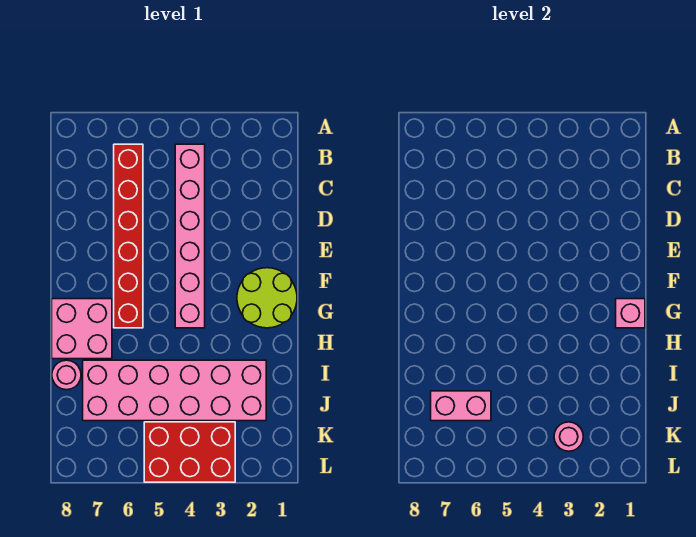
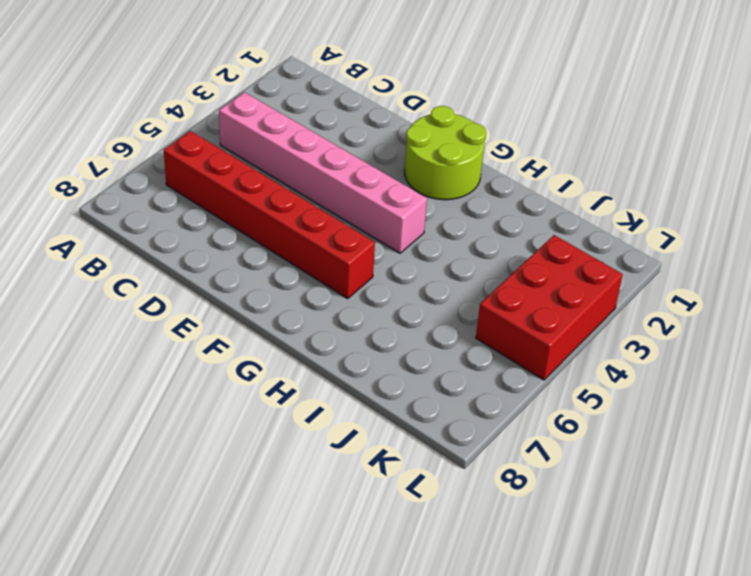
none -> pink 2x2 brick [52,299,112,359]
none -> pink 2x6 brick [83,360,266,421]

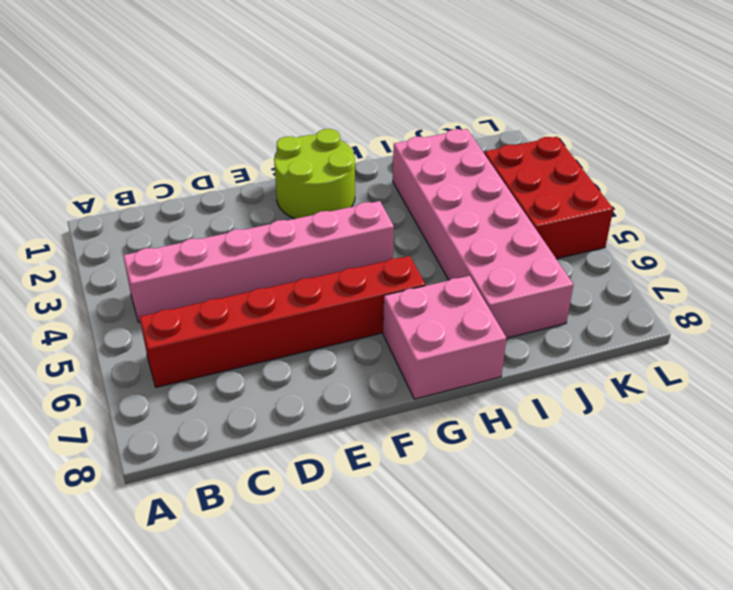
none -> pink 1x1 round brick [52,360,81,390]
none -> pink 1x1 brick [616,299,645,328]

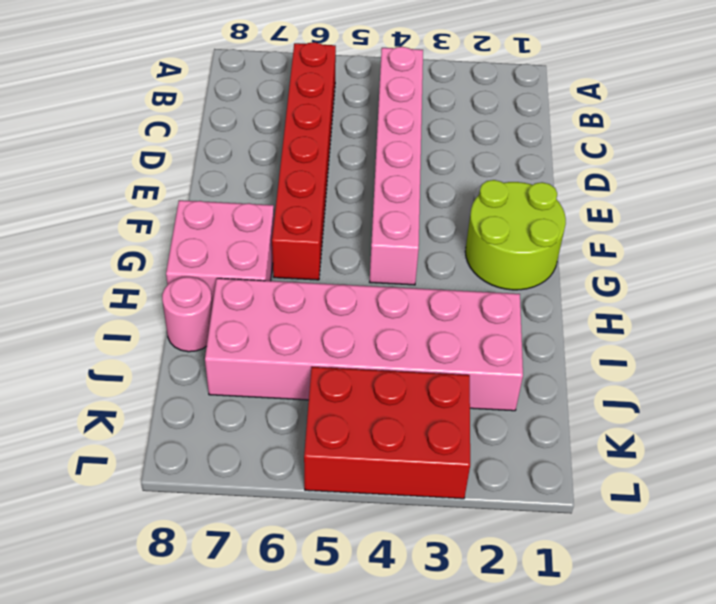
none -> pink 1x1 brick [616,299,645,328]
none -> pink 1x2 brick [431,391,491,421]

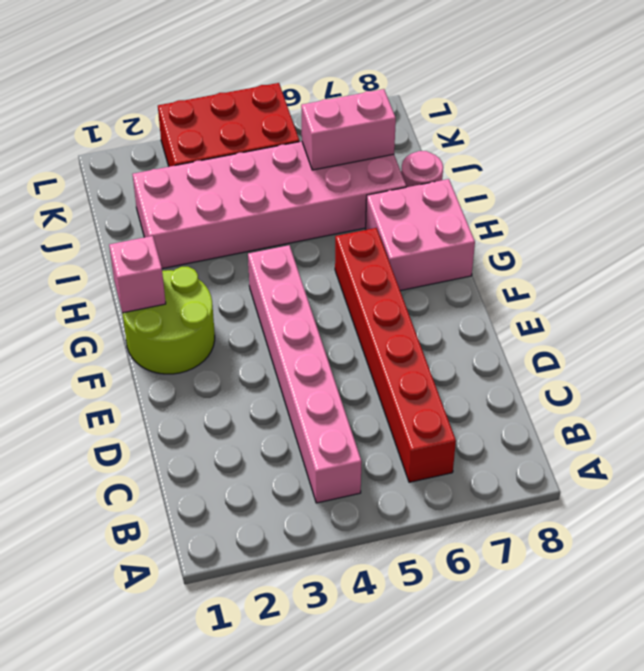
none -> pink 1x1 round brick [554,422,583,451]

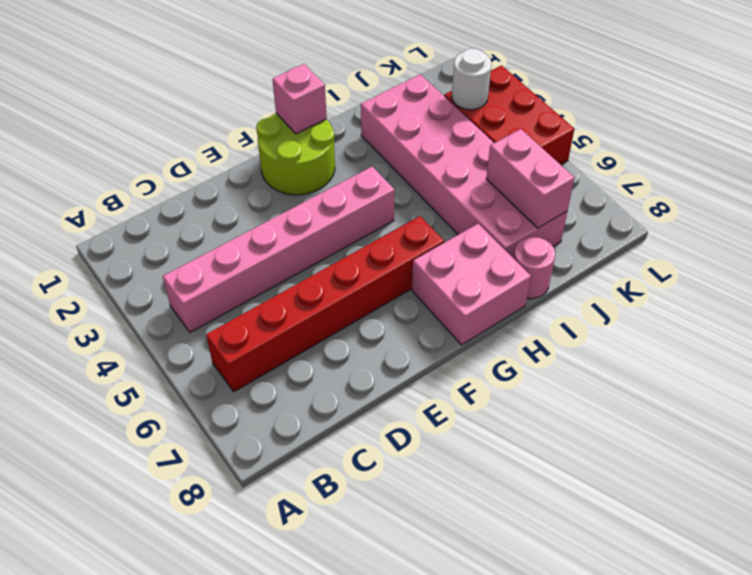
white 1x1 round brick [452,49,491,110] -> pink 1x1 round brick [554,422,583,451]

